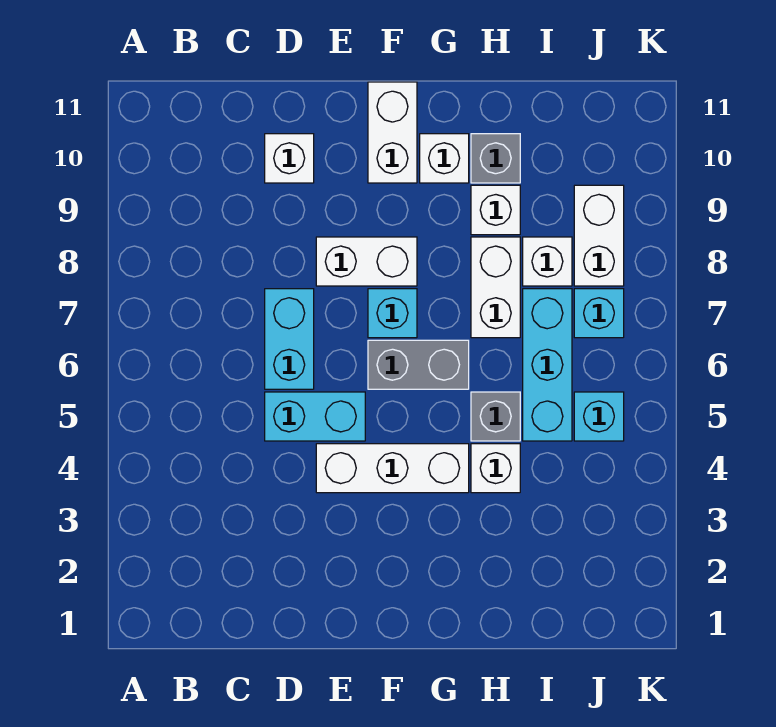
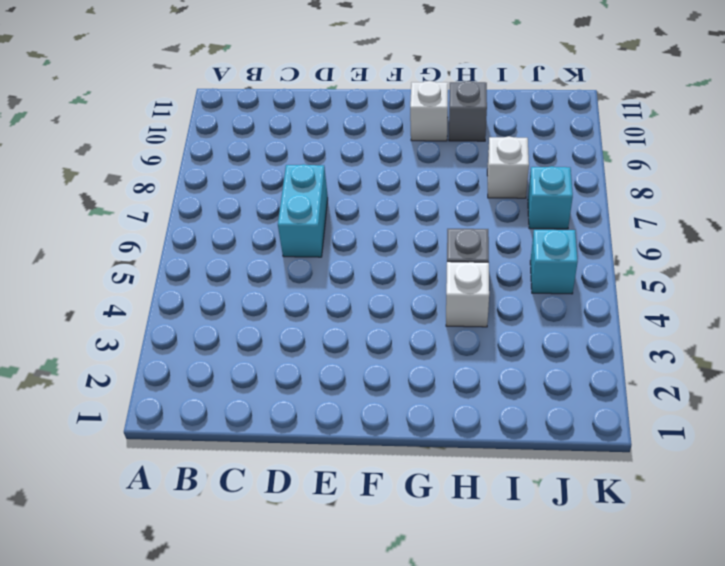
none -> cyan 1x2 brick [265,392,365,441]
none -> white 1x1 brick [265,134,314,183]
none -> white 1x3 brick [316,444,469,493]

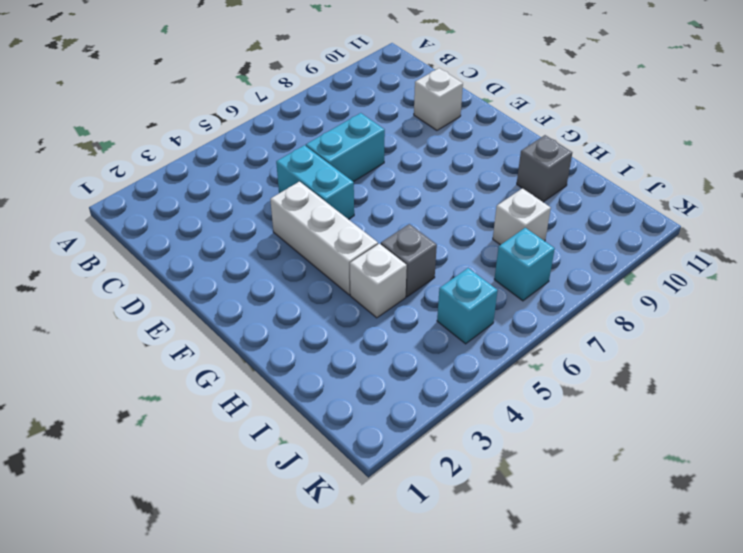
none -> white 1x2 brick [316,237,417,286]
none -> grey 1x2 brick [368,340,469,389]
none -> cyan 1x1 brick [368,289,417,338]

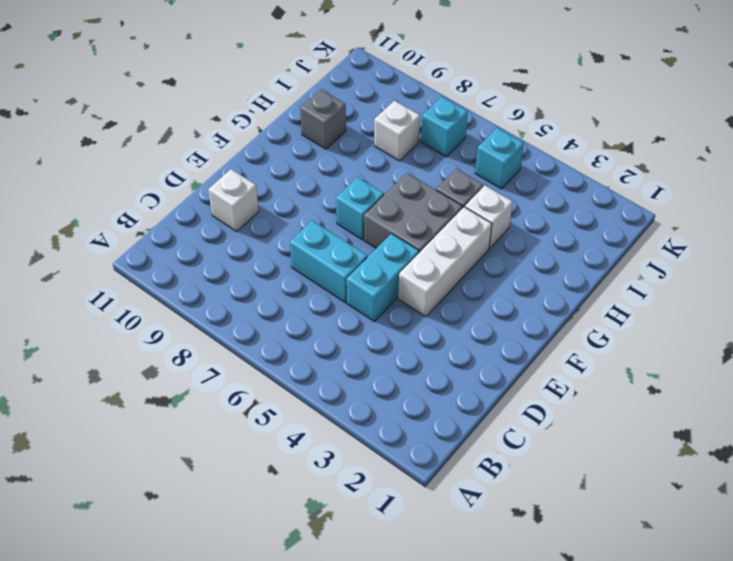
grey 2x2 brick [364,173,463,253] -> grey 1x2 brick [368,340,469,389]
none -> white 1x2 brick [316,237,417,286]
none -> white 1x2 brick [368,82,417,183]
none -> white 1x1 brick [420,134,469,183]

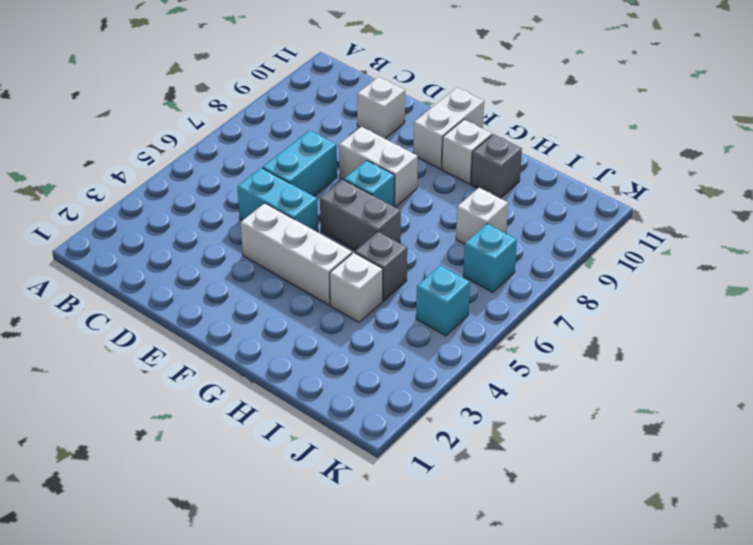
none -> white 1x2 brick [471,237,520,338]
none -> white 1x1 brick [471,185,520,235]
none -> cyan 1x3 brick [523,289,572,441]

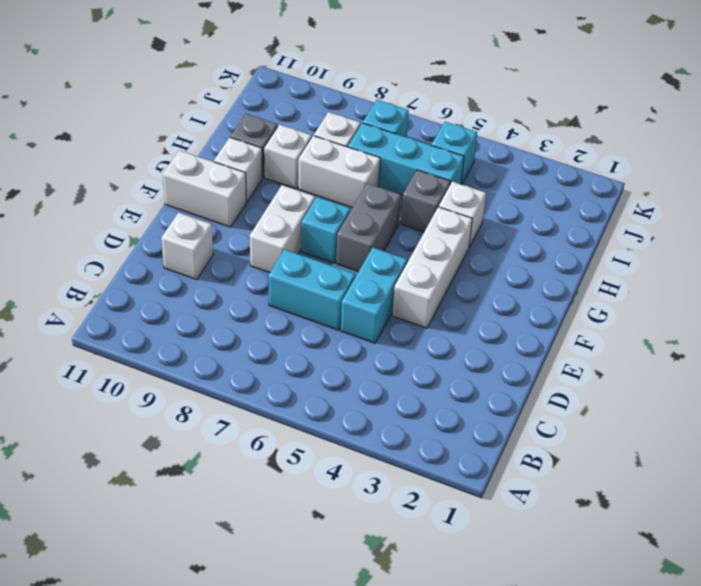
none -> white 1x2 brick [574,185,624,286]

